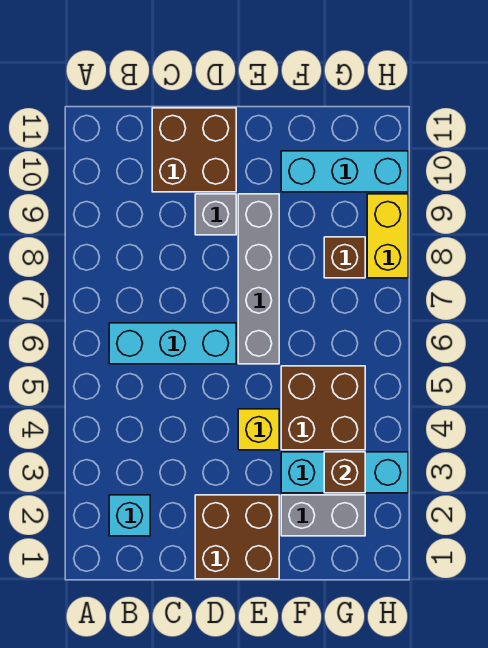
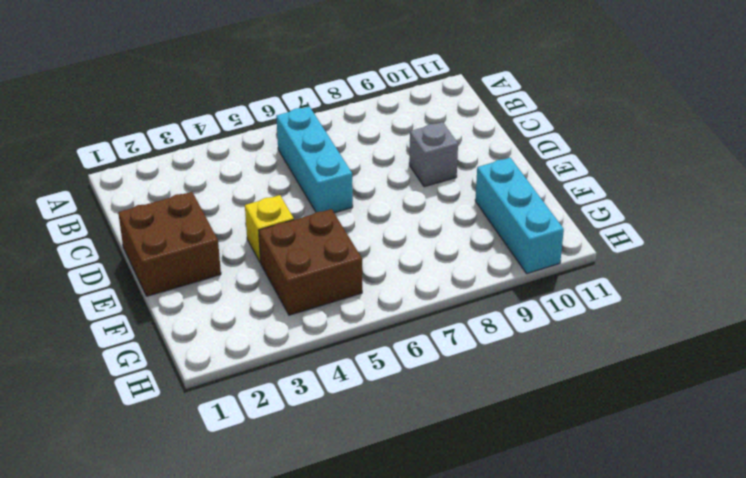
none -> cyan 1x1 brick [109,495,150,536]
none -> brown 2x2 brick [152,108,236,192]
none -> grey 1x4 brick [238,194,279,364]

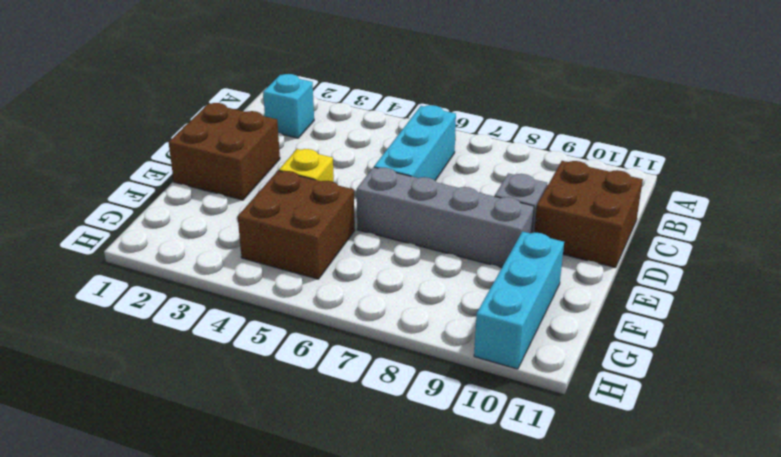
none -> grey 1x2 brick [281,495,365,536]
none -> cyan 1x3 brick [281,452,408,493]
none -> brown 1x1 brick [324,237,365,278]

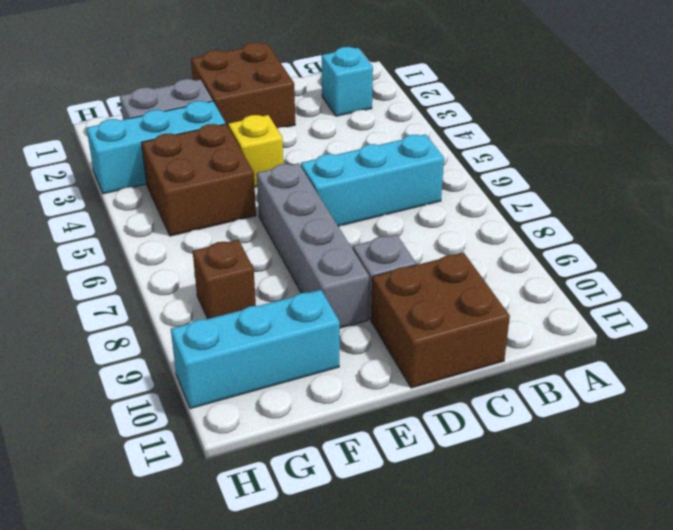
none -> yellow 1x2 brick [367,194,408,278]
none -> brown 1x1 brick [324,452,365,493]

